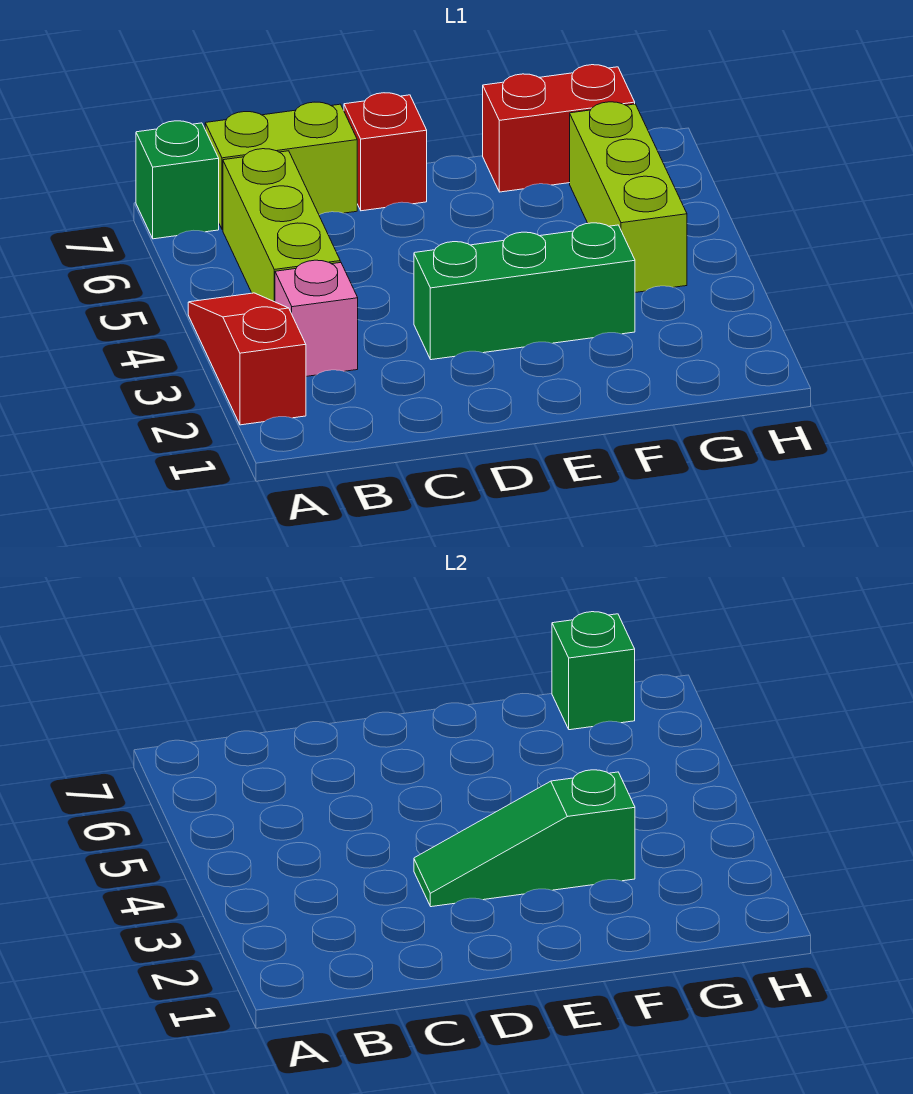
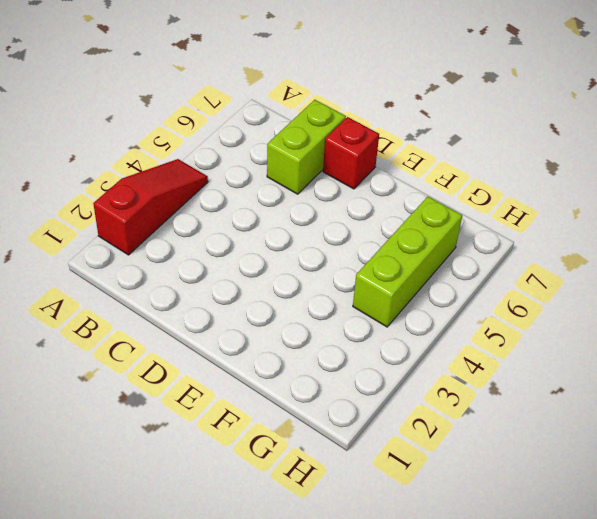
lime 1x2 brick [267,100,346,194] -> lime 1x2 brick turned to [205,102,357,230]
none -> green 1x1 brick [136,121,219,239]
none -> pink 1x1 brick [275,260,358,376]

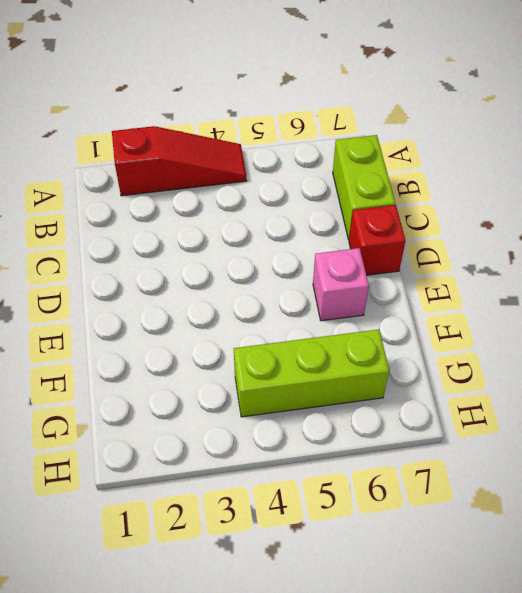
pink 1x1 brick [313,248,369,321] -> pink 1x1 brick moved to [275,260,358,376]
none -> green 1x1 brick [136,121,219,239]
none -> lime 1x3 brick [223,149,340,302]

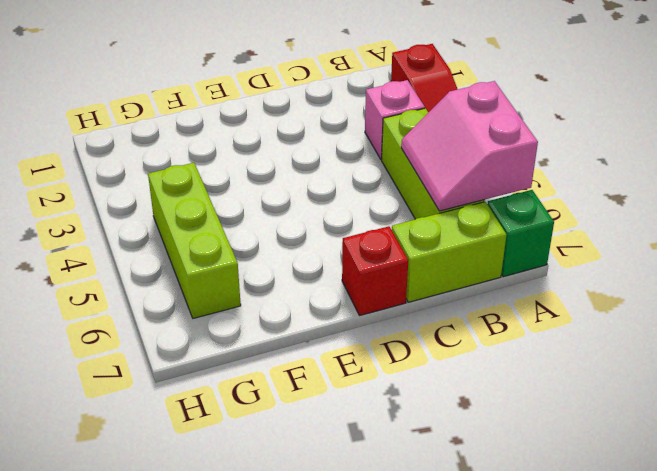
pink 2x2 slope [401,81,538,211] -> none
none -> green 1x3 brick [414,223,635,360]
none -> red 1x2 brick [483,65,635,192]

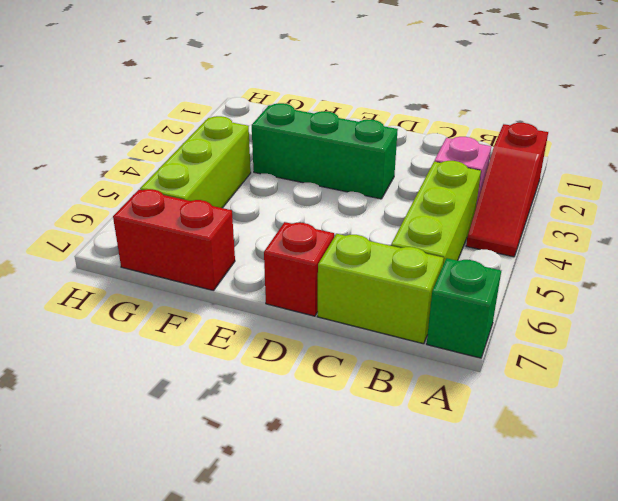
none -> green 1x3 slope [414,770,635,907]
none -> green 1x1 brick [552,612,635,730]

